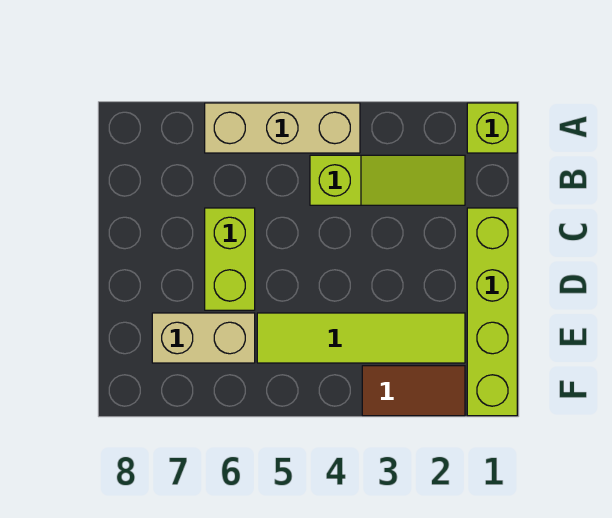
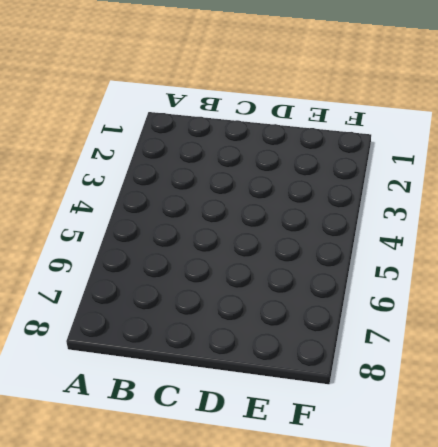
none -> lime 1x1 brick [467,103,517,153]
none -> tan 1x3 brick [205,103,360,153]

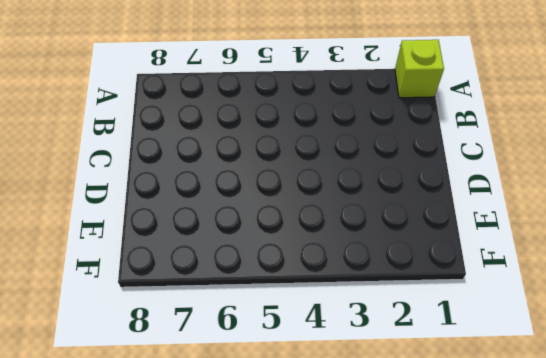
none -> tan 1x3 brick [205,103,360,153]
none -> lime 1x3 slope [310,155,465,205]

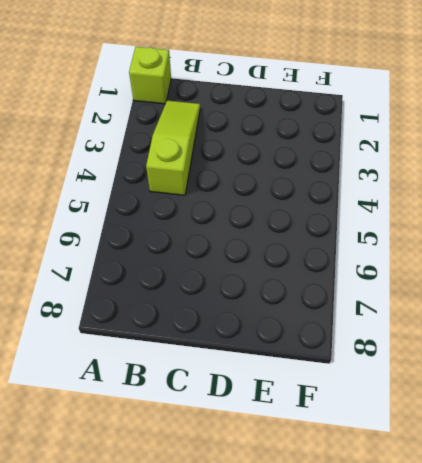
none -> tan 1x3 brick [205,103,360,153]
none -> lime 1x4 brick [467,208,517,416]

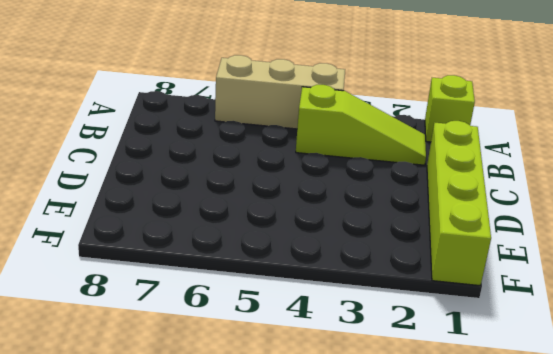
none -> lime 1x2 brick [205,208,255,310]
none -> lime 1x4 tile [257,313,465,363]

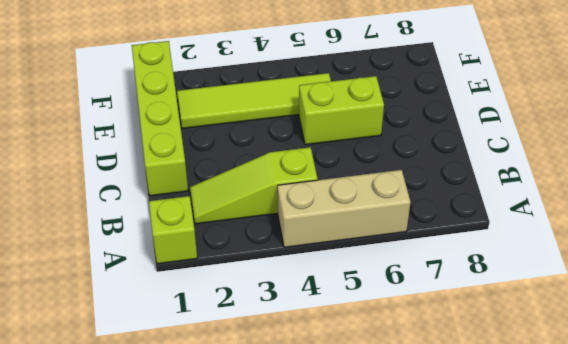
lime 1x2 brick [299,76,384,145] -> lime 1x2 brick turned to [205,208,255,310]
none -> tan 1x2 brick [152,313,255,363]
none -> brown 1x2 tile [362,366,465,416]

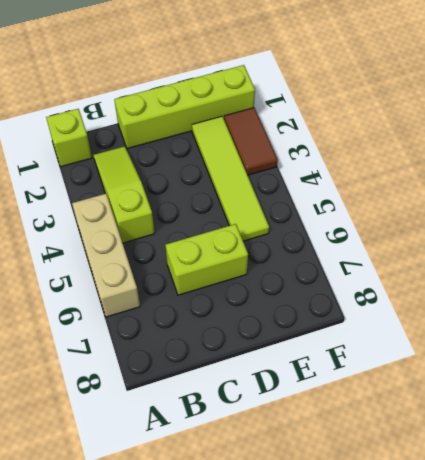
none -> tan 1x2 brick [152,313,255,363]

